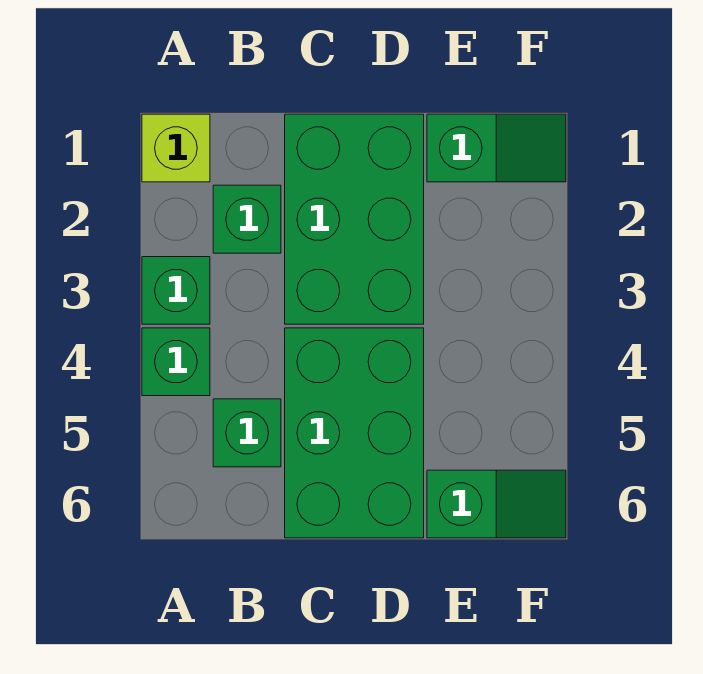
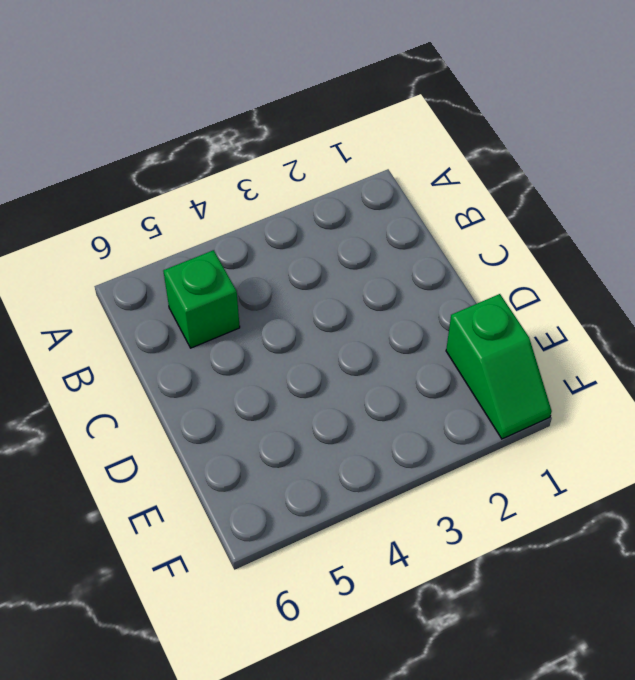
none -> lime 1x1 brick [142,114,210,182]
none -> green 1x1 brick [142,257,210,324]

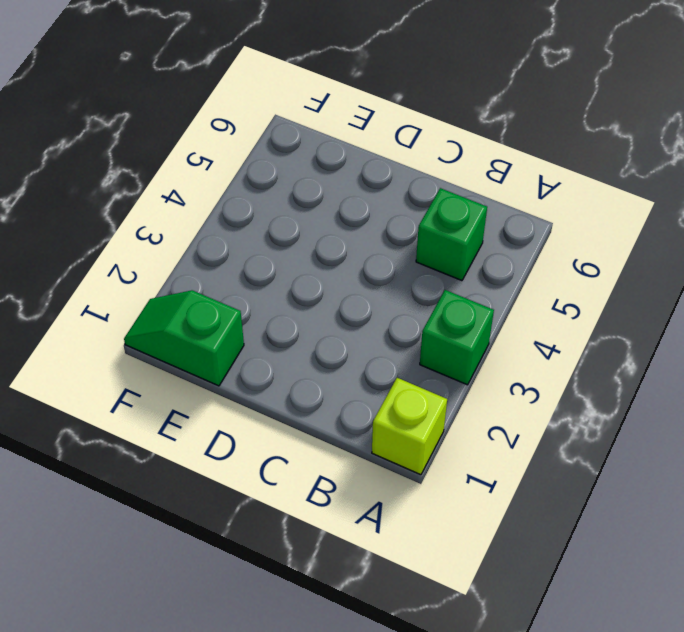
none -> green 1x1 brick [142,328,210,396]
none -> green 1x1 brick [213,185,281,253]

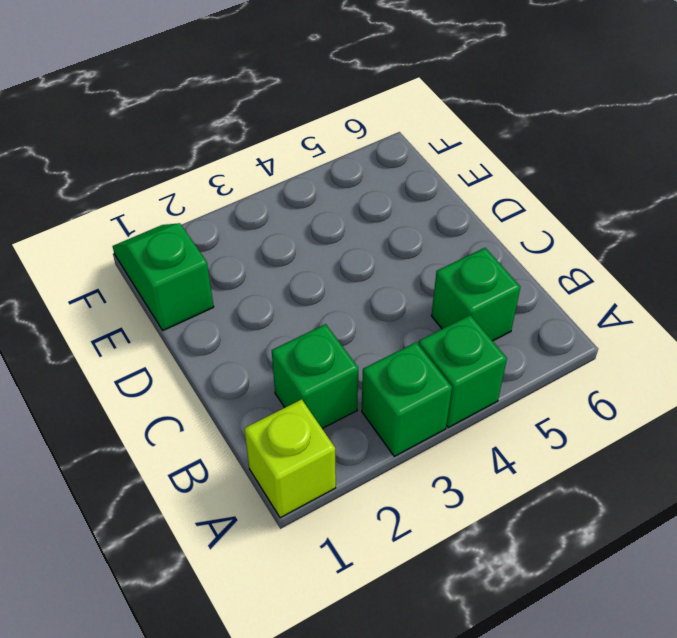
none -> green 2x3 brick [285,114,424,324]
none -> green 2x3 brick [285,328,424,538]

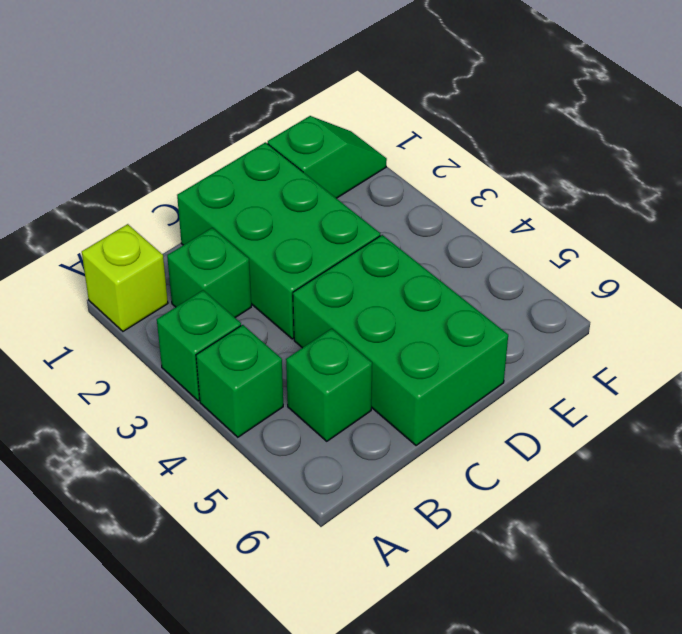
none -> green 1x2 slope [427,470,566,538]

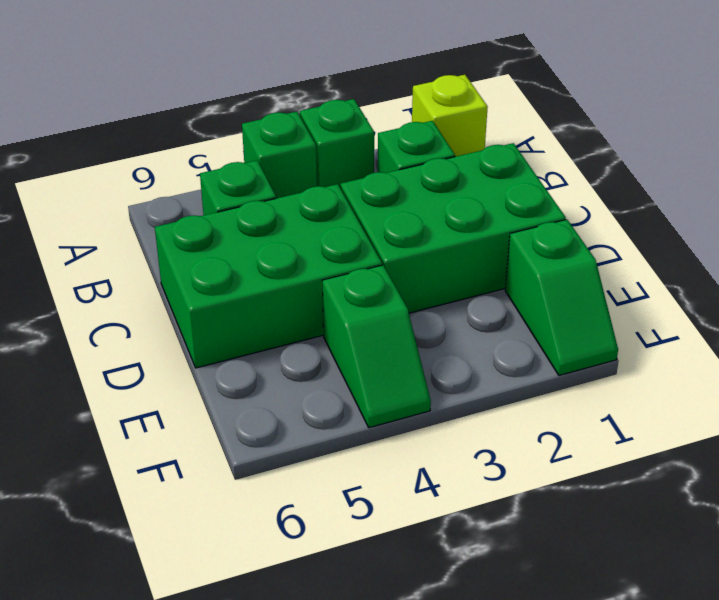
green 1x2 slope [323,265,431,428] -> green 1x2 slope moved to [427,470,566,538]

